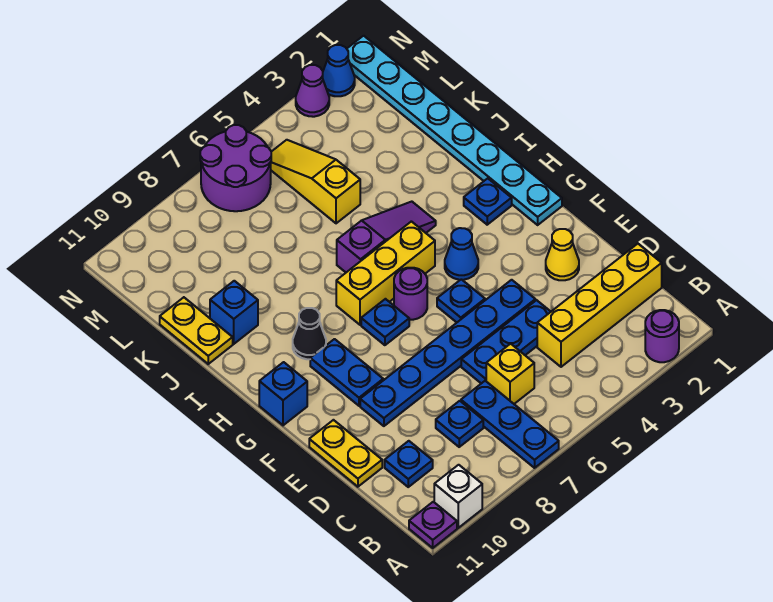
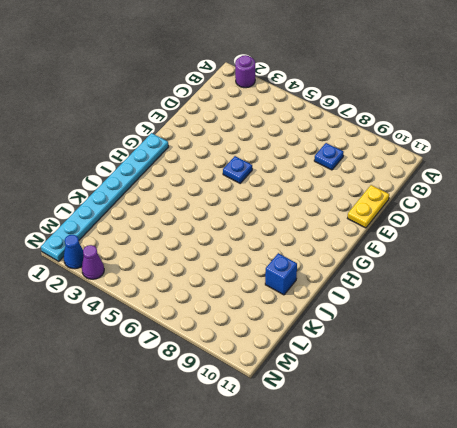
none -> blue 1x3 plate [461,381,559,468]
none -> white 1x1 brick [434,465,482,528]
none -> purple 1x1 plate [409,502,457,548]

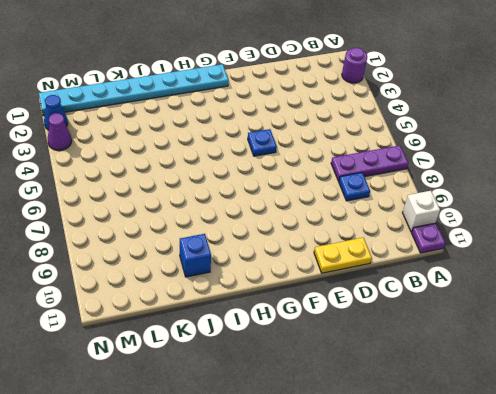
purple 1x3 plate [331,145,408,181] -> blue 1x3 plate [461,381,559,468]
none -> yellow 1x4 brick [537,244,662,367]
none -> yellow 1x1 brick [486,344,534,404]
none -> blue 1x1 plate [385,441,433,487]

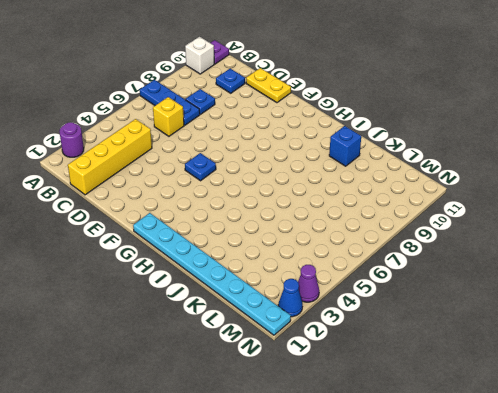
none -> blue 1x3 plate [461,300,551,383]
none -> yellow 1x1 cone [546,229,579,280]
none -> blue 1x6 plate [360,280,535,426]

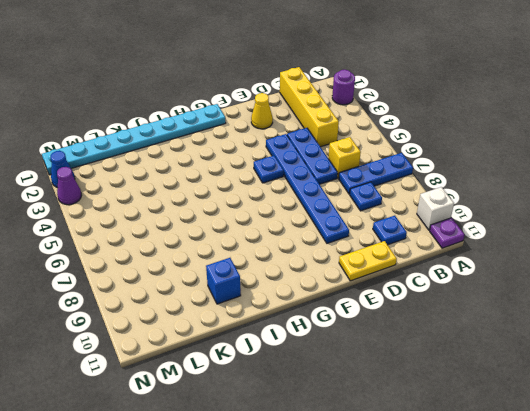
none -> blue 1x2 plate [310,339,383,406]
none -> blue 1x1 cone [445,228,478,280]
none -> purple 1x1 round brick [394,268,427,320]

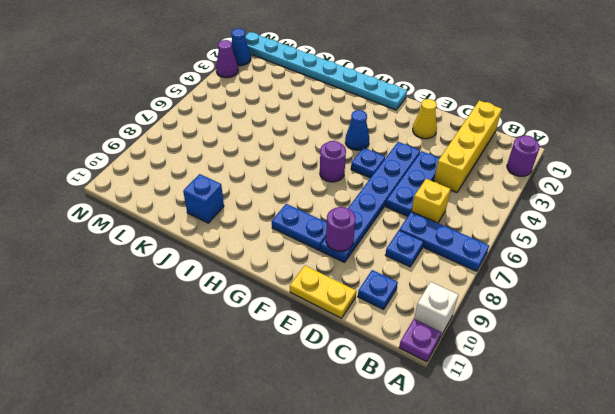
purple 1x1 round brick [326,207,355,251] -> none
none -> blue 1x1 plate [361,299,409,345]
none -> blue 1x1 brick [259,362,307,425]
none -> blue 1x1 plate [464,178,512,225]

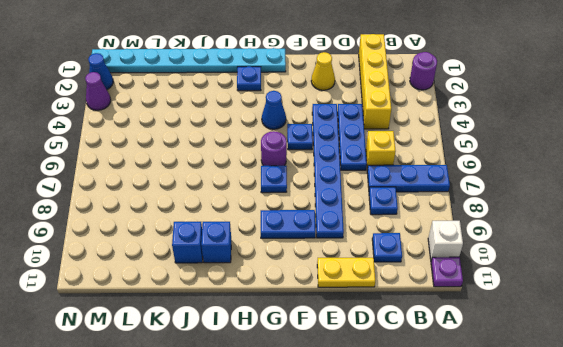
blue 1x1 brick [201,222,231,263] -> blue 1x1 brick moved to [259,362,307,425]
none -> yellow 1x3 brick [336,221,435,325]
none -> black 1x1 cone [293,308,326,359]
none -> purple 1x3 slope [337,202,436,272]

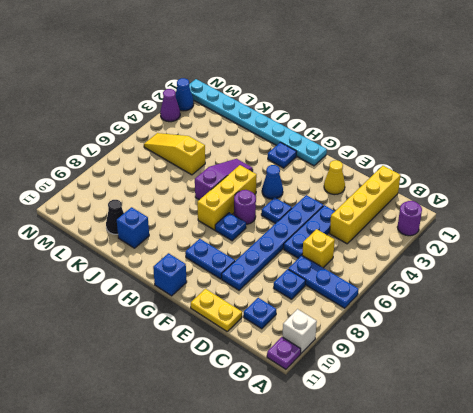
black 1x1 cone [106,200,124,234] -> black 1x1 cone moved to [293,308,326,359]
none -> yellow 1x2 plate [160,297,233,364]
none -> purple 2x2 round brick [200,125,271,211]

